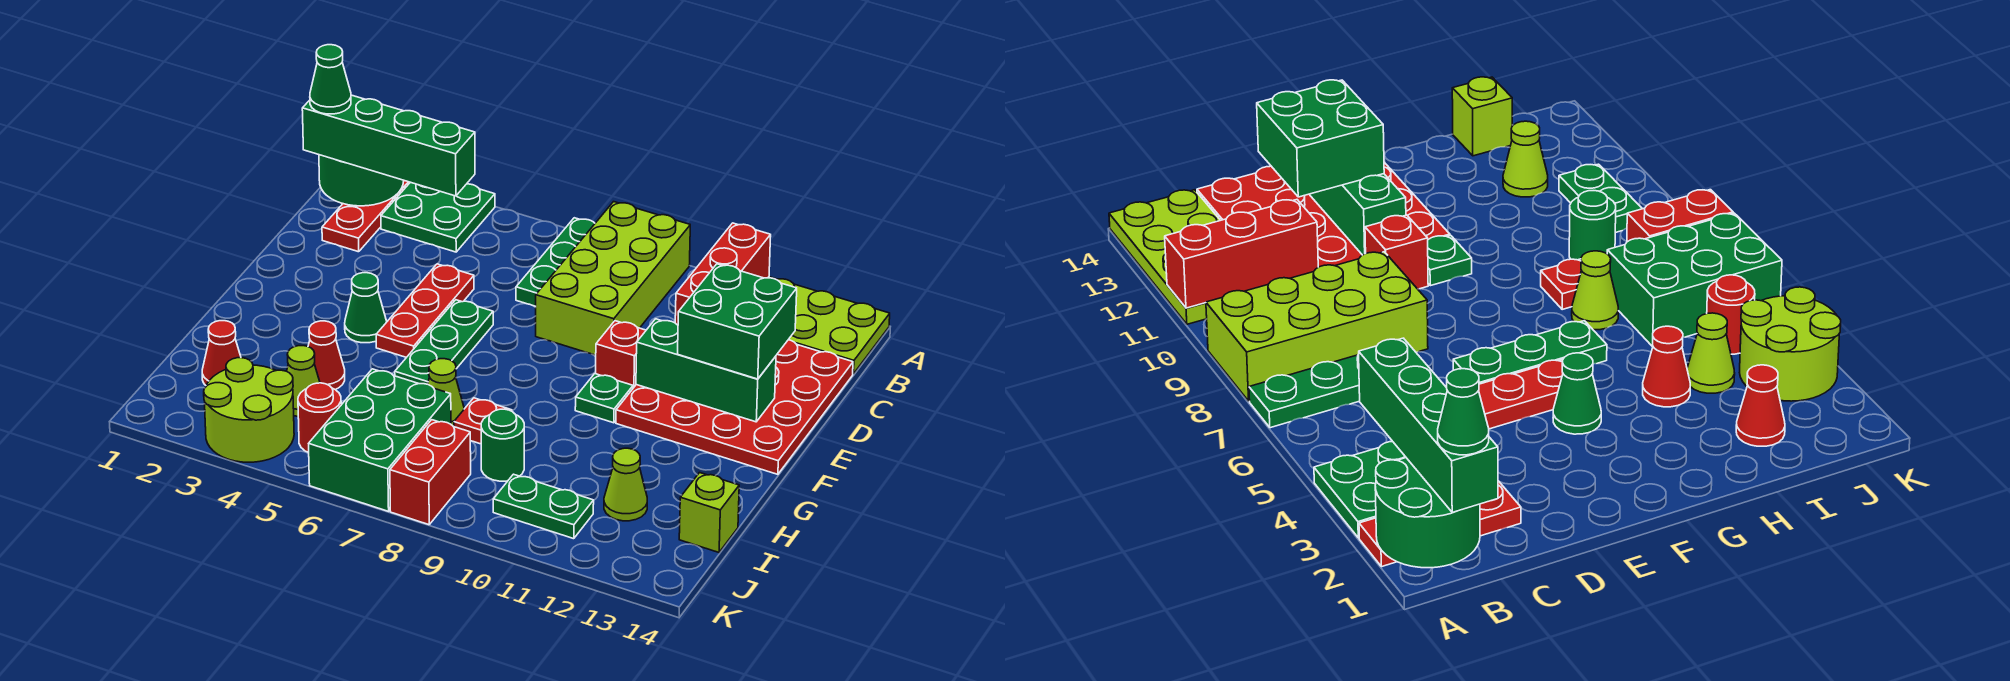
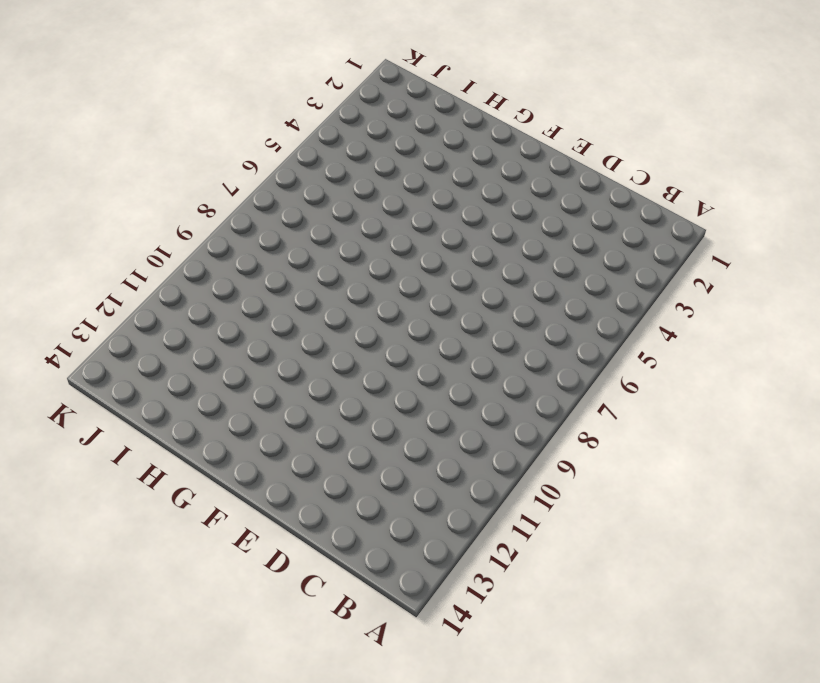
none -> red 1x3 plate [322,181,410,252]
none -> green 2x2 plate [381,182,495,252]
none -> green 1x3 plate [516,218,595,306]
none -> lime 2x4 brick [536,202,690,355]

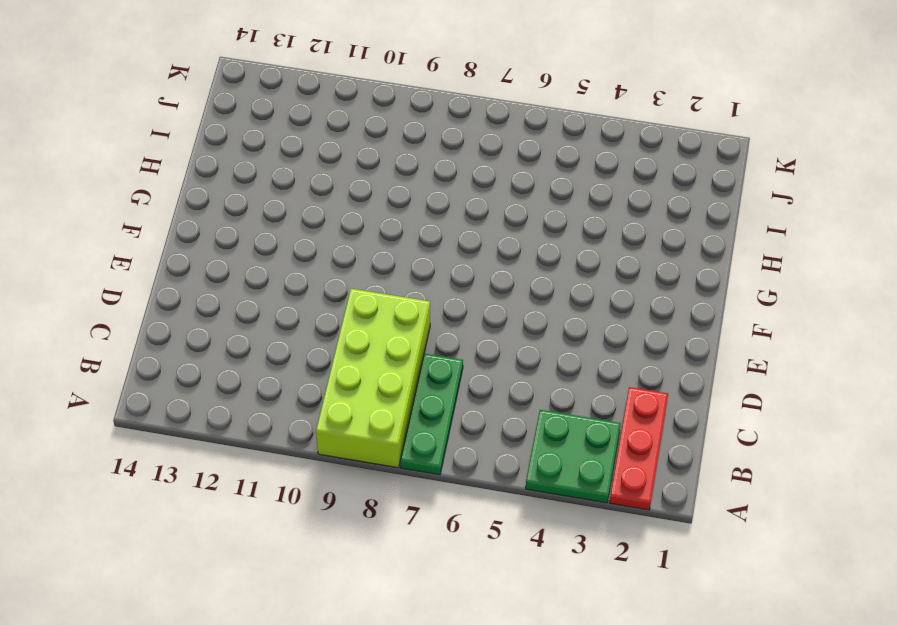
none -> lime 2x4 plate [768,277,890,374]
none -> red 4x4 plate [616,340,853,474]
none -> red 1x3 plate [376,264,474,357]
none -> green 1x3 plate [395,300,493,384]

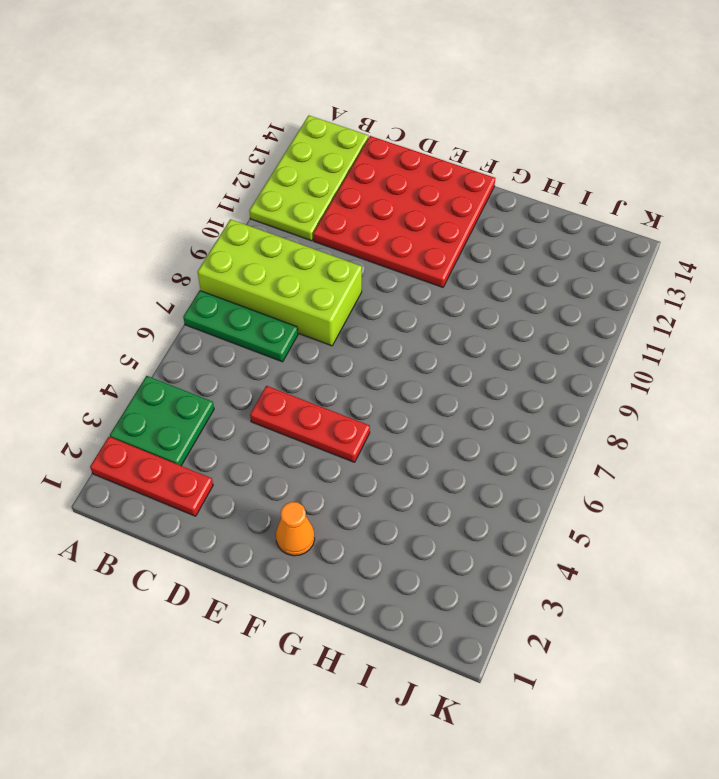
orange 1x1 cone [276,502,315,556] -> none
none -> green 1x3 plate [395,300,493,384]
none -> red 1x1 brick [596,321,646,388]
none -> green 1x1 cone [345,273,387,343]
none -> green 1x1 plate [575,374,633,423]

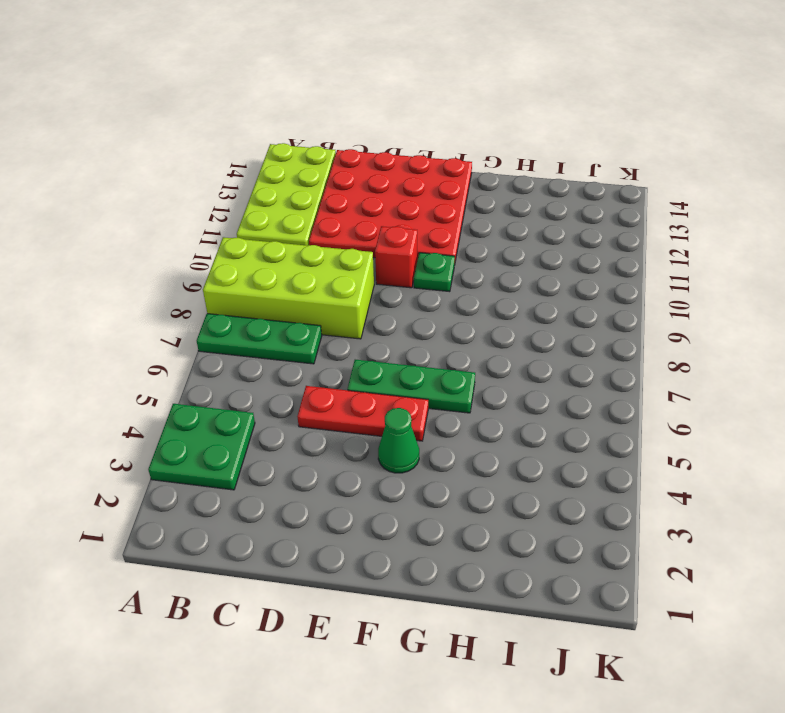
none -> red 1x3 plate [322,181,410,252]
none -> red 1x1 cone [308,321,345,390]
none -> lime 1x1 cone [428,359,464,427]
none -> red 1x1 plate [454,398,512,444]

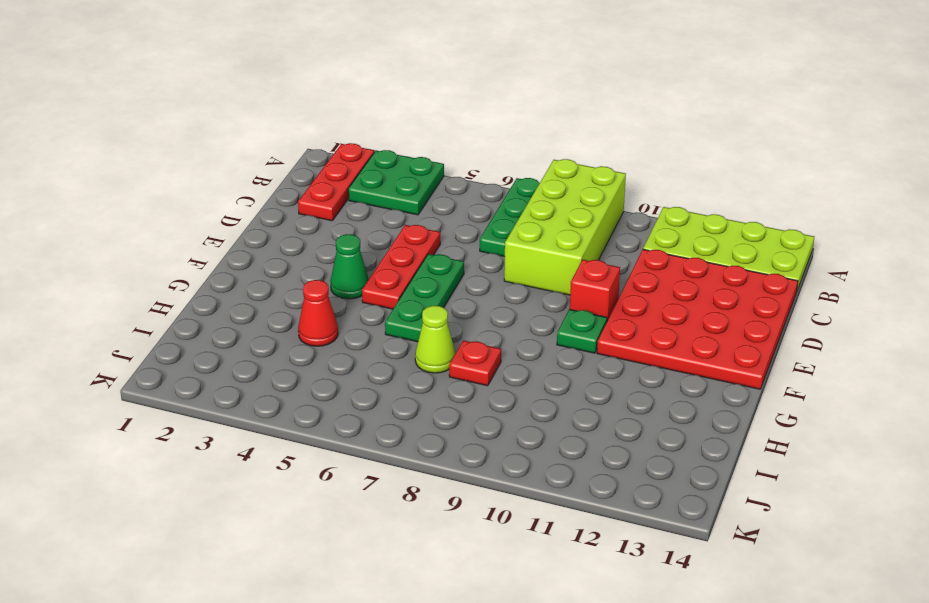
none -> red 1x1 cone [202,321,241,385]
none -> lime 1x1 cone [287,346,320,416]
none -> green 2x3 brick [309,369,451,511]
none -> green 1x1 round brick [481,409,524,481]

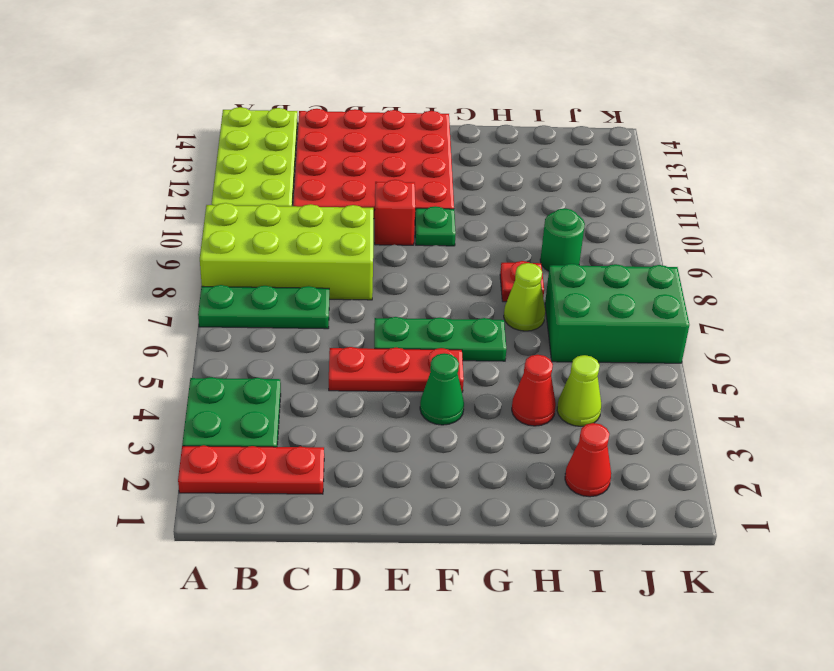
none -> lime 1x1 cone [604,448,647,521]
none -> lime 1x1 brick [679,473,739,552]
none -> lime 2x2 round brick [204,358,294,462]
none -> red 1x1 round brick [298,383,341,453]

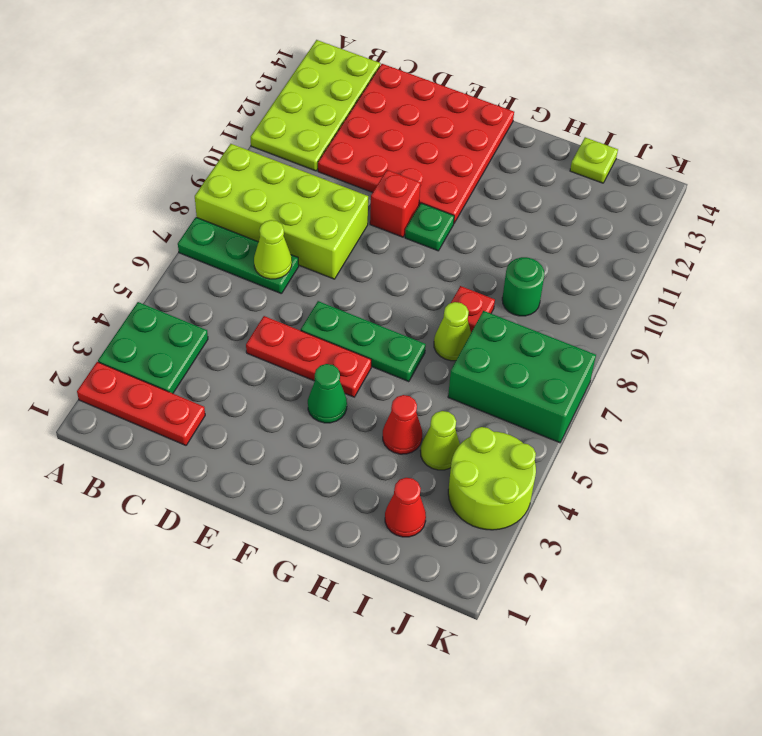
lime 1x1 cone [254,220,292,279] -> lime 1x1 cone moved to [604,448,647,521]
lime 1x1 plate [570,137,618,183] -> lime 1x1 brick [679,473,739,552]
none -> red 1x1 round brick [298,383,341,453]
none -> red 1x2 brick [390,420,471,525]
none -> green 1x2 plate [493,474,594,539]
none -> green 2x2 round brick [319,155,404,206]

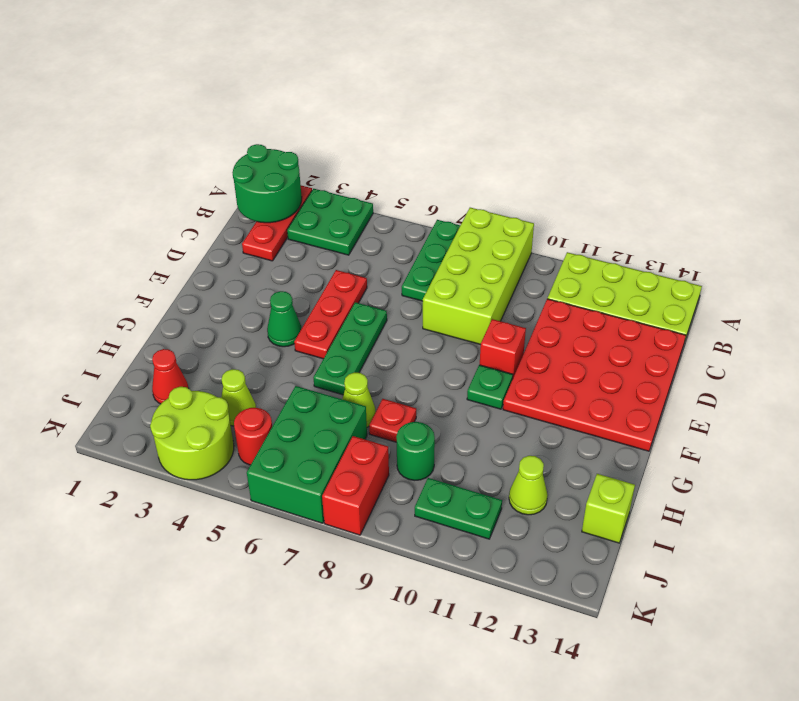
none -> red 1x1 cone [308,321,345,390]
none -> red 1x3 brick [675,223,771,325]
none -> green 1x3 brick [636,319,776,422]
none -> green 1x4 brick [302,95,475,196]

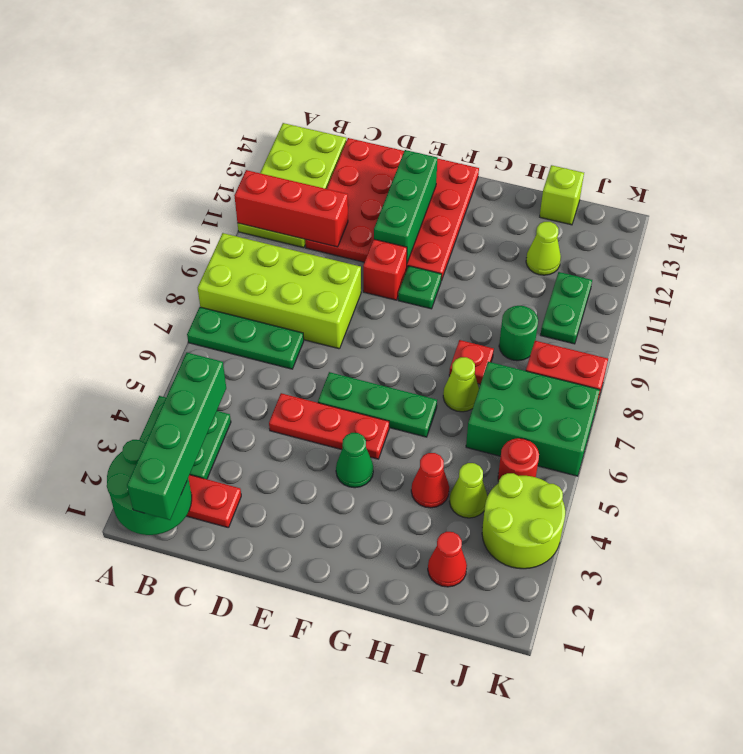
none -> green 2x2 brick [678,264,797,379]
none -> green 1x1 cone [310,45,351,114]

